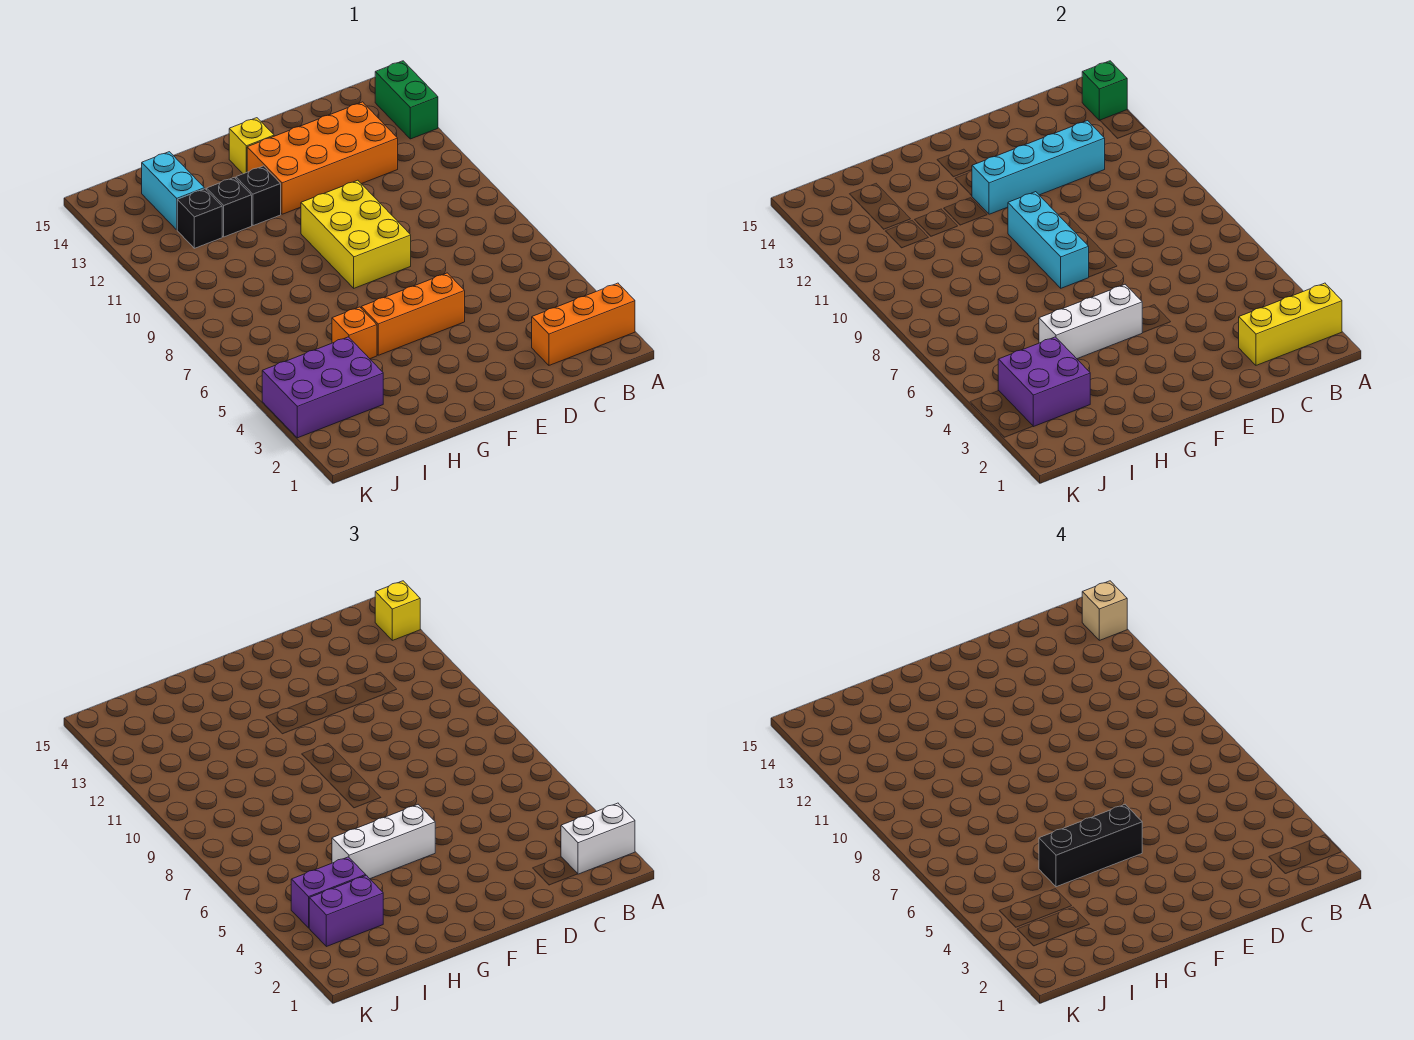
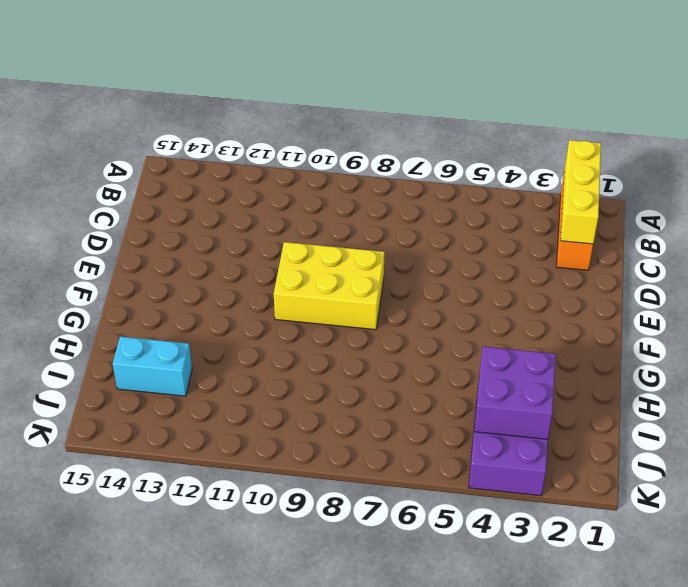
none -> green 1x2 brick [375,61,438,139]
none -> orange 2x4 brick [247,102,398,214]
none -> orange 1x3 brick [361,273,465,355]

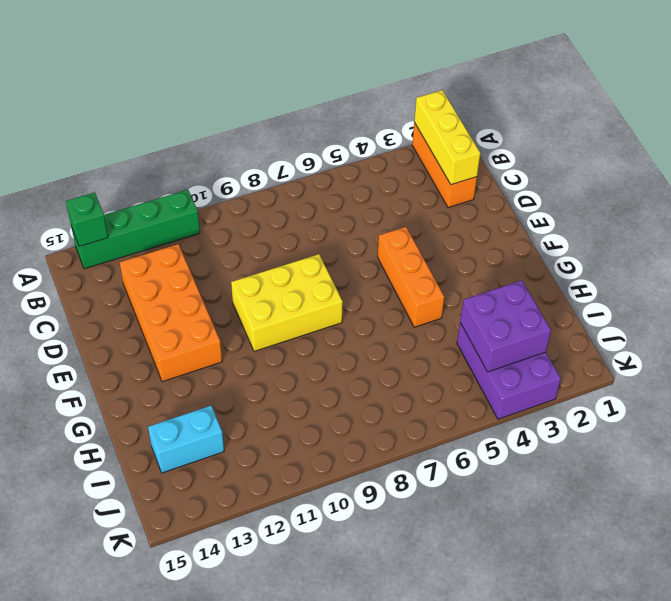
green 1x4 brick [71,190,200,269] -> green 1x2 brick [375,61,438,139]
none -> yellow 1x1 brick [229,118,274,174]
none -> black 1x1 brick [236,166,281,226]
none -> orange 1x1 brick [332,307,377,359]

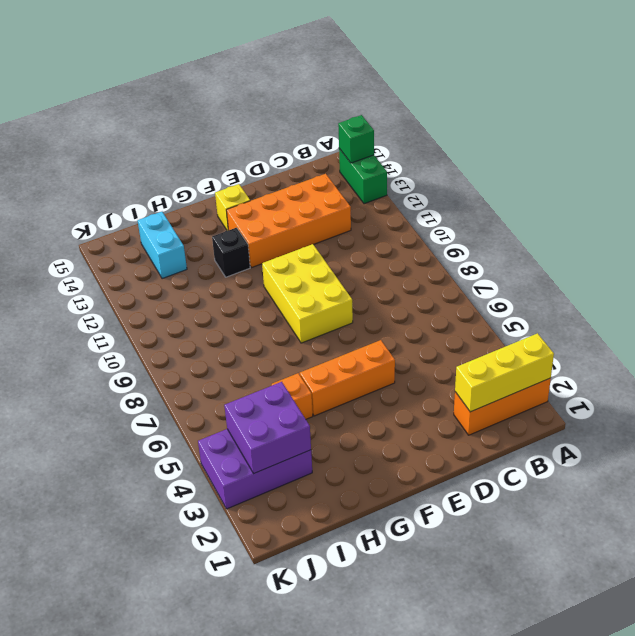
none -> black 1x1 brick [207,177,252,237]
none -> black 1x1 brick [177,189,222,248]
none -> cyan 1x4 brick [972,121,1105,214]

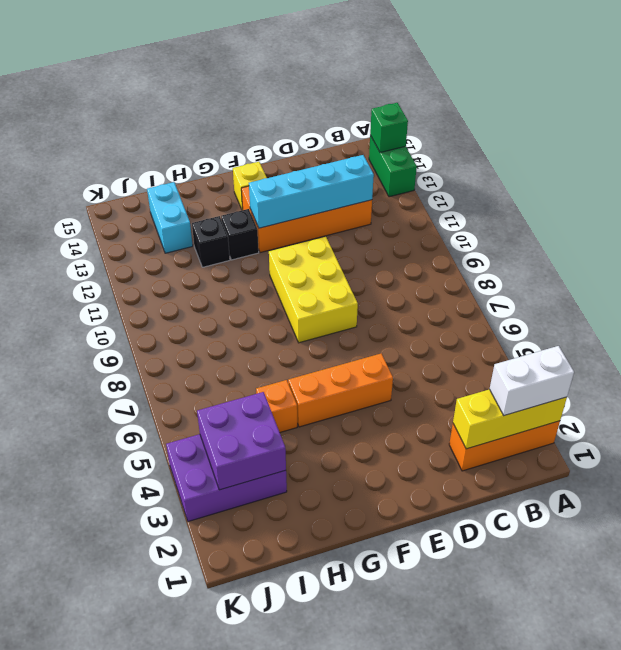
none -> black 1x1 brick [177,189,222,248]
none -> white 1x3 brick [1039,285,1142,359]
none -> cyan 1x3 brick [1008,192,1089,288]

